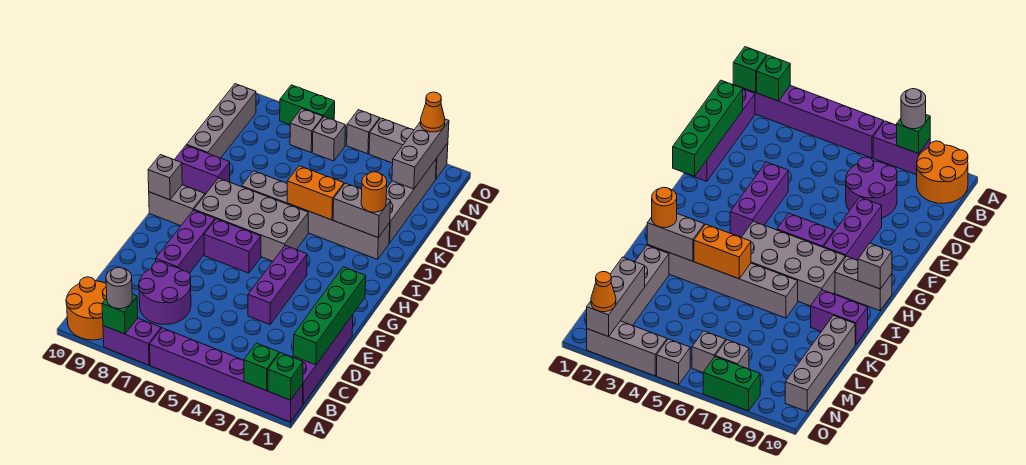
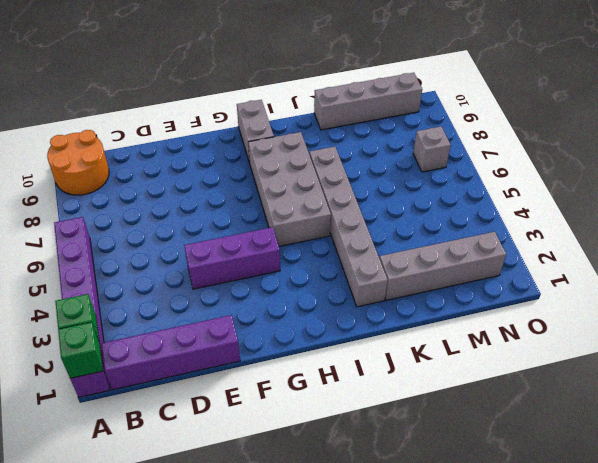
none -> purple 1x2 brick [103,318,161,365]
none -> purple 2x2 round brick [139,262,191,324]
none -> purple 1x3 brick [156,210,215,273]
none -> purple 1x2 brick [204,219,261,273]

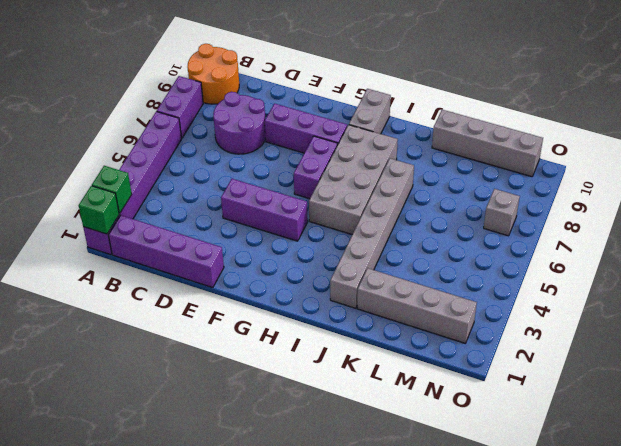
none -> purple 1x2 brick [175,145,230,194]
none -> grey 1x1 brick [312,117,345,161]
none -> grey 1x3 brick [369,118,448,179]
none -> grey 1x1 brick [347,110,380,154]

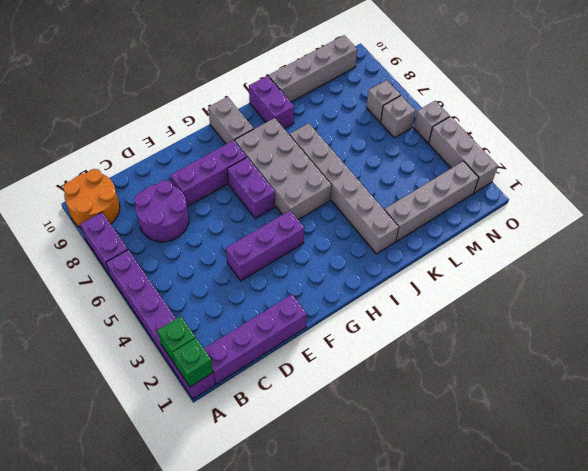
none -> green 1x2 brick [280,85,335,125]
none -> green 1x1 brick [102,294,138,334]
none -> green 1x4 brick [293,267,366,365]
none -> grey 1x1 brick [148,155,182,200]

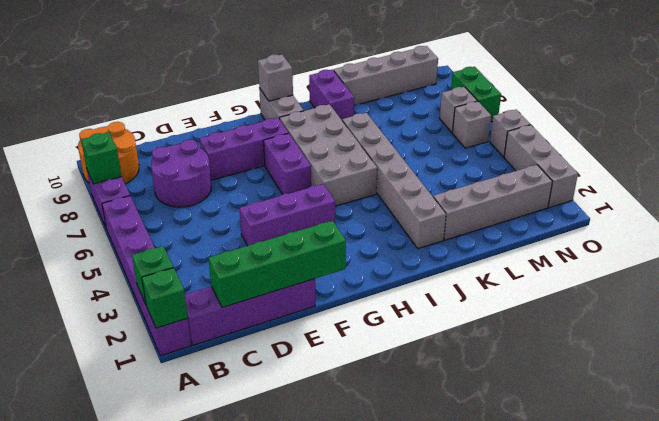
none -> grey 1x2 brick [333,183,391,238]
none -> orange 1x2 brick [287,166,344,220]
none -> grey 1x3 brick [392,119,449,189]
none -> grey 1x1 round brick [106,267,132,309]

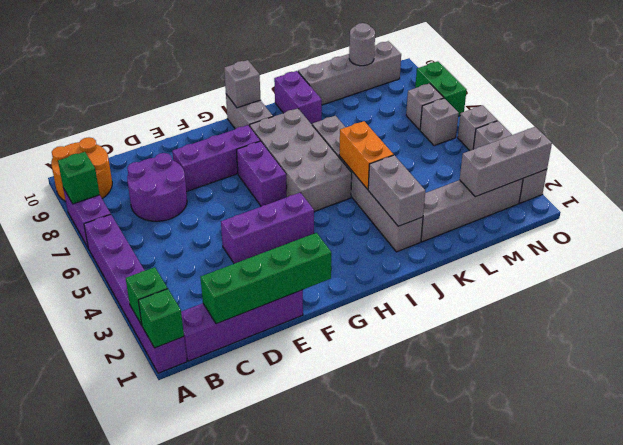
grey 1x1 round brick [349,23,375,66] -> grey 1x1 round brick moved to [106,267,132,309]
none -> orange 1x1 round brick [361,172,387,212]
none -> orange 1x1 cone [420,92,445,132]

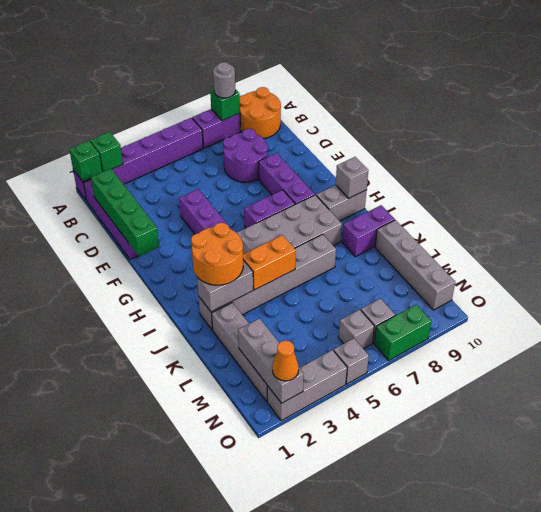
orange 2x2 round brick [191,223,243,285] -> orange 1x1 round brick [361,172,387,212]

